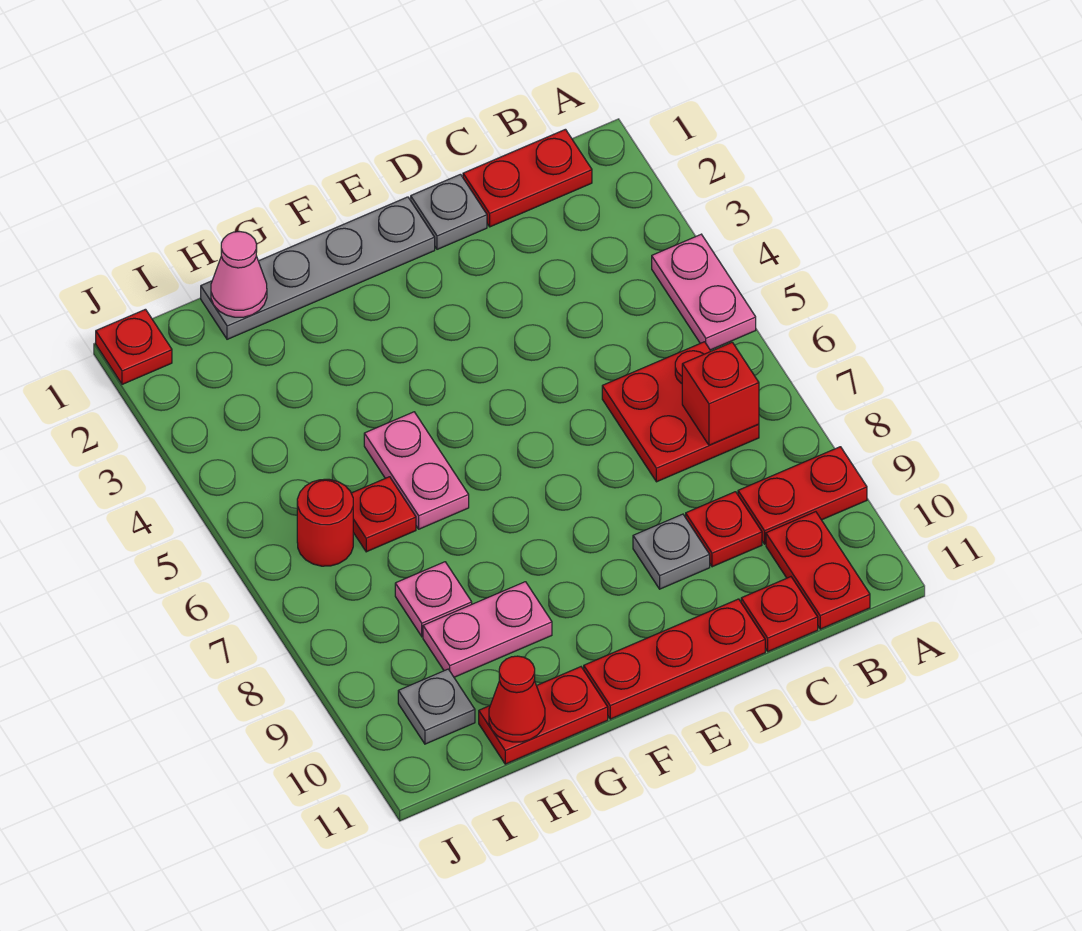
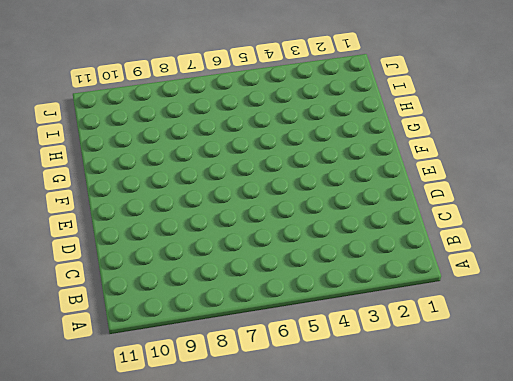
none -> pink 1x2 plate [652,234,756,350]
none -> red 1x2 plate [738,447,867,544]
none -> red 1x2 plate [463,129,592,227]

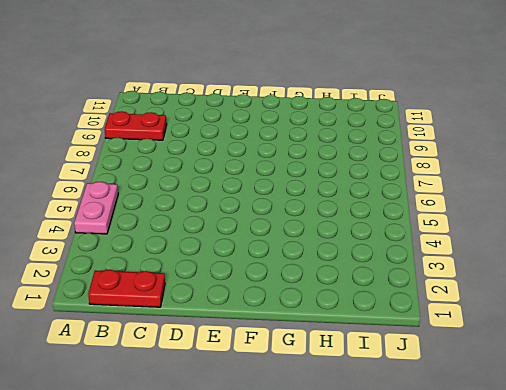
none -> red 2x2 plate [602,342,759,482]
none -> red 1x2 plate [766,512,870,629]
none -> red 1x1 plate [686,492,762,567]

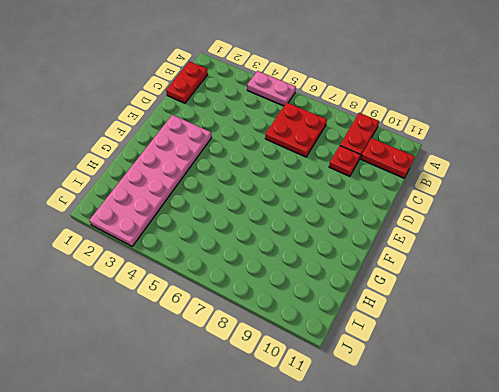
pink 2x6 plate [89,115,212,246] -> none
none -> red 1x1 plate [741,577,818,651]
none -> grey 1x1 plate [411,174,487,249]
none -> grey 1x1 plate [633,514,710,589]

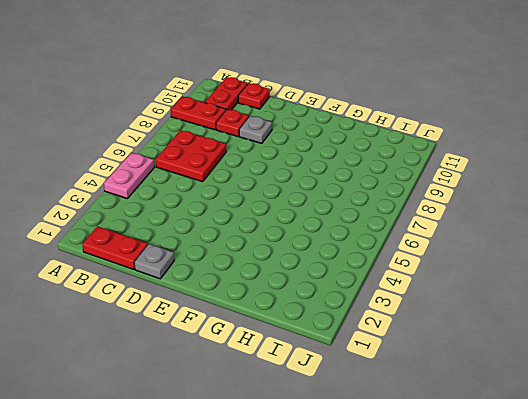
none -> red 1x3 plate [584,599,765,719]
none -> grey 1x4 plate [201,197,435,339]
none -> pink 1x2 plate [364,412,469,529]

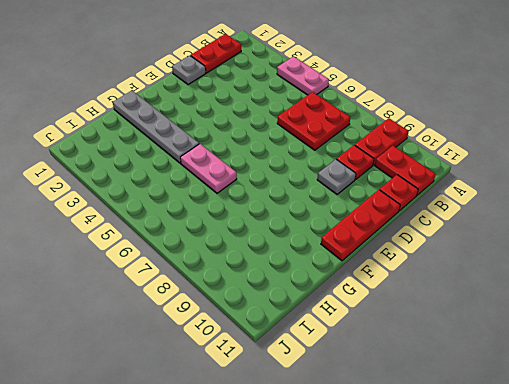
grey 1x4 plate [113,91,199,163] -> grey 1x4 plate turned to [201,197,435,339]
none -> pink 1x2 plate [423,582,552,677]
none -> red 1x2 plate [479,667,608,764]
none -> red 1x1 plate [351,477,416,552]

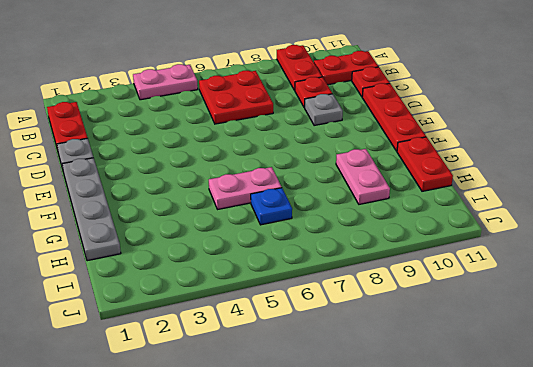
blue 1x1 plate [251,188,292,225] -> red 1x1 plate [351,477,416,552]
none -> pink 1x1 plate [395,562,472,637]
none -> red 1x1 round brick [297,479,353,566]
none -> grey 1x1 plate [398,669,475,744]

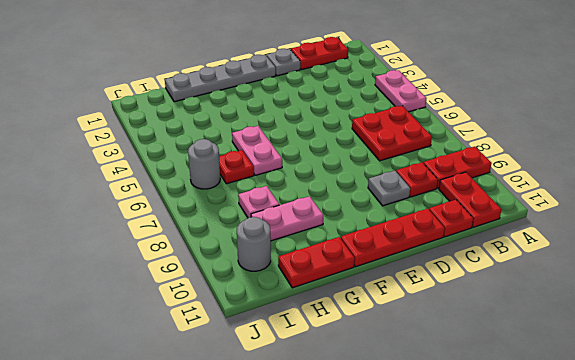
grey 1x1 round brick [188,139,220,189] -> red 1x1 round brick [297,479,353,566]
grey 1x1 round brick [237,217,271,271] -> grey 1x1 plate [398,669,475,744]
none -> red 1x1 plate [96,309,172,384]
none -> red 1x1 brick [682,342,759,445]
none -> pink 1x1 cone [211,232,267,317]

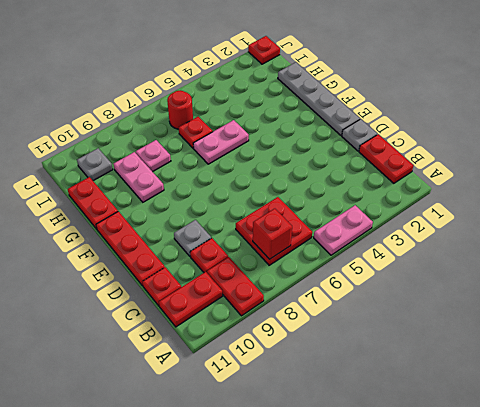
none -> pink 1x1 cone [211,232,267,317]
none -> red 1x1 cone [489,656,545,742]

